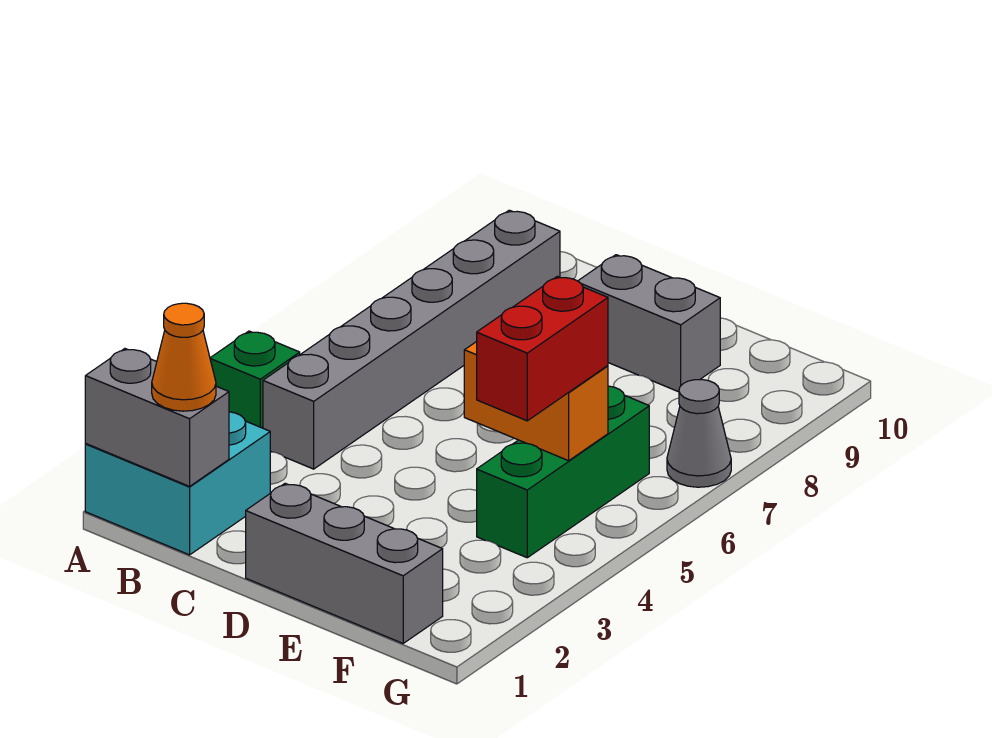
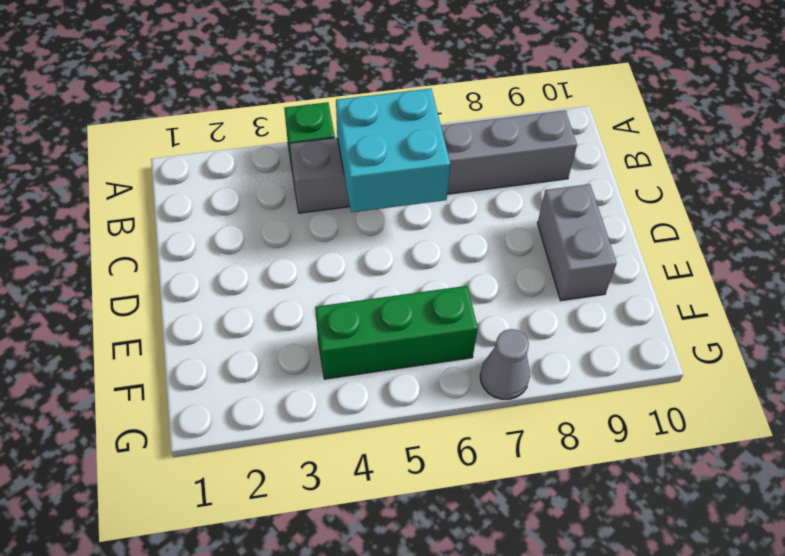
cyan 2x2 brick [336,88,450,212] -> cyan 2x2 brick moved to [85,412,271,555]
none -> grey 1x3 brick [246,483,443,643]
none -> grey 1x2 brick [85,349,229,486]

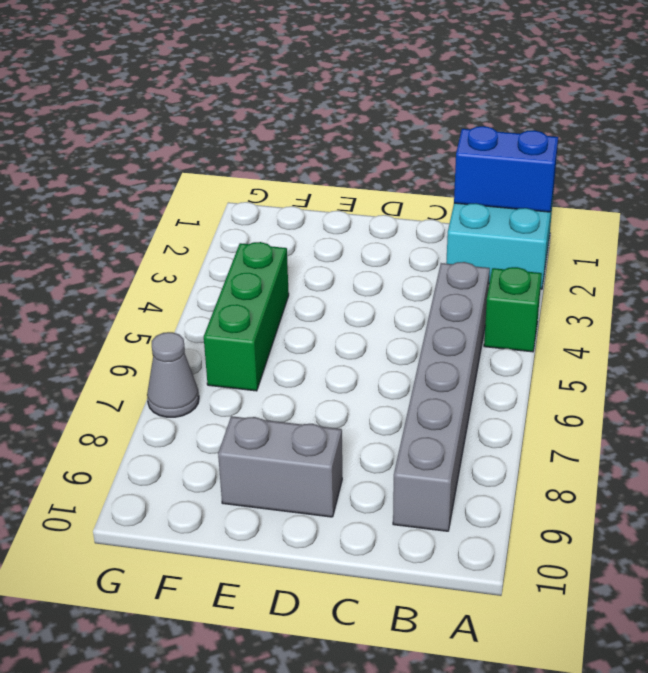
blue 1x2 brick [454,126,558,212] -> grey 1x2 brick [85,349,229,486]
none -> grey 1x3 brick [246,483,443,643]
none -> orange 1x2 brick [464,342,608,461]

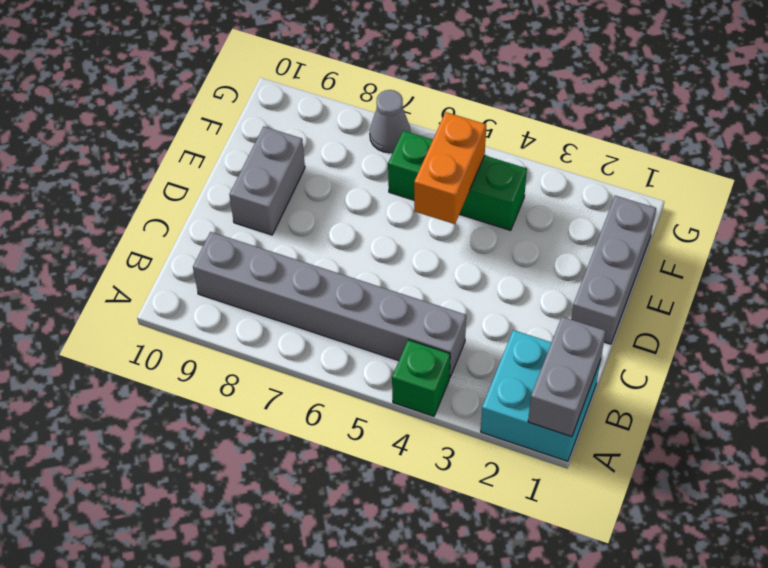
none -> orange 1x1 cone [152,303,216,411]
none -> red 1x2 brick [477,276,608,421]

